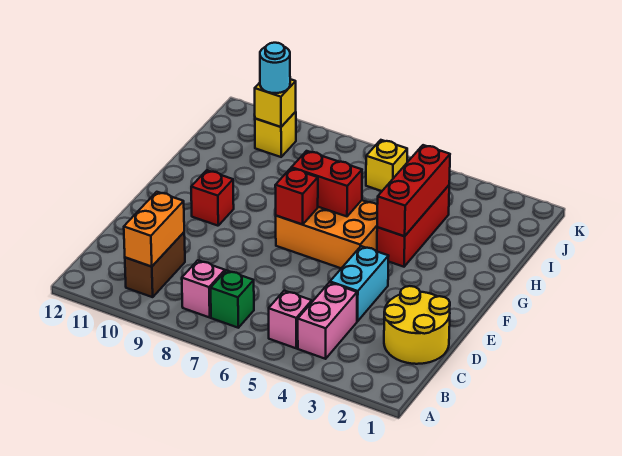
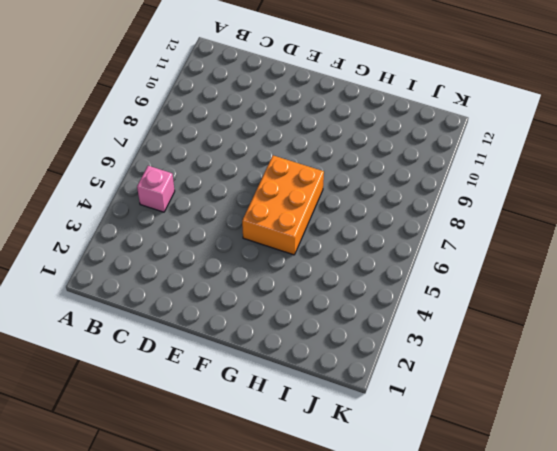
none -> pink 1x2 brick [298,282,357,359]
none -> green 1x1 brick [211,270,254,328]
none -> pink 1x1 brick [182,260,225,317]

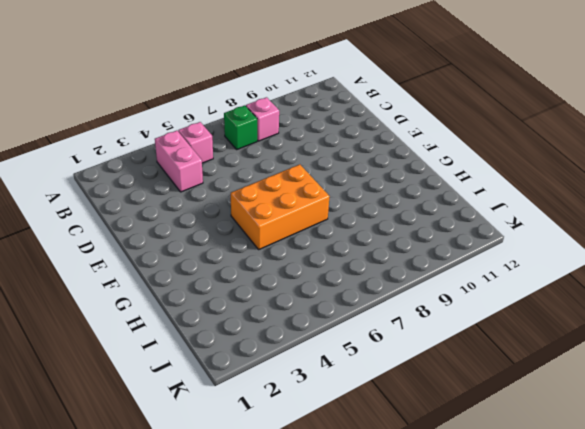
none -> brown 1x2 brick [125,233,185,297]
none -> yellow 2x2 round brick [384,286,450,364]
none -> cyan 1x2 brick [330,246,389,321]

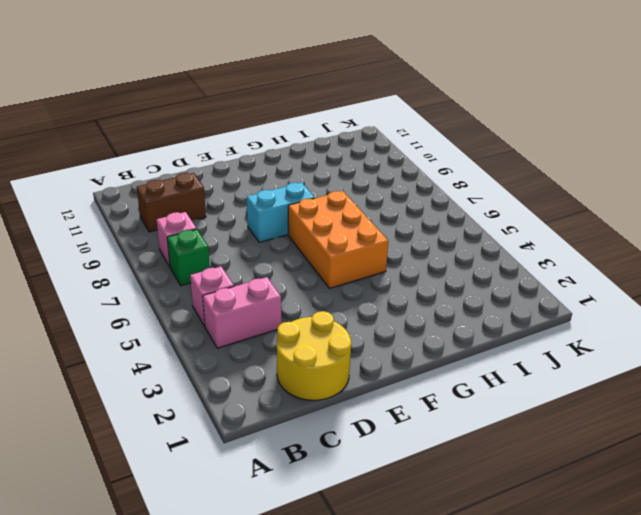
cyan 1x2 brick [247,183,314,242] -> cyan 1x2 brick moved to [330,246,389,321]
none -> red 1x1 brick [191,170,234,226]
none -> red 1x3 brick [377,185,449,267]
none -> yellow 1x1 brick [366,140,407,191]

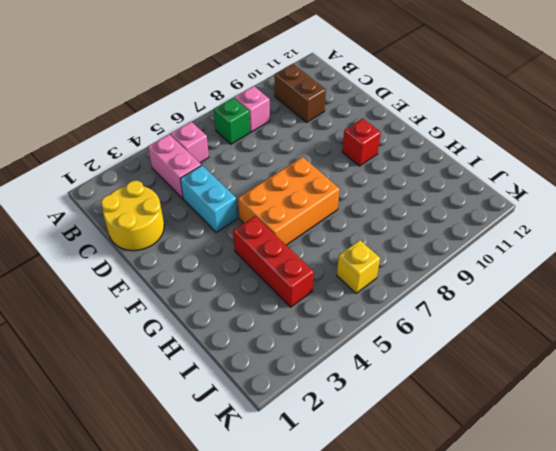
none -> yellow 1x1 brick [255,112,296,157]
none -> orange 1x2 brick [124,192,184,267]
none -> red 1x1 brick [275,168,318,225]

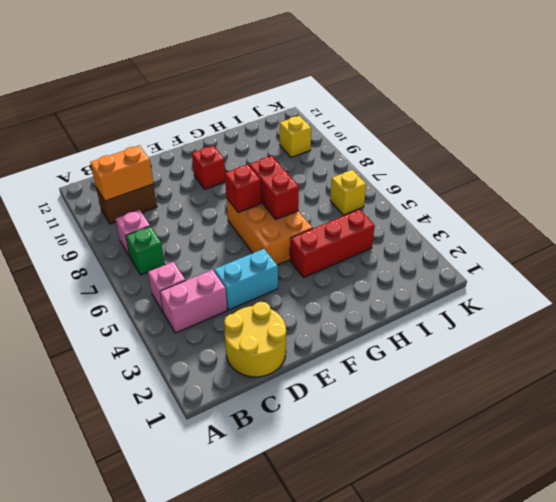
none -> red 1x3 brick [377,145,450,236]
none -> yellow 1x1 brick [255,79,296,127]
none -> cyan 1x1 round brick [260,43,290,93]

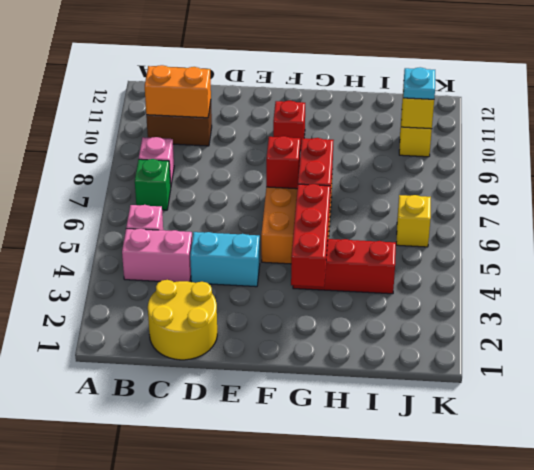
red 1x3 brick [291,184,330,287] -> red 1x3 brick turned to [377,145,450,236]
cyan 1x1 plate [403,67,435,99] -> cyan 1x1 round brick [260,43,290,93]

